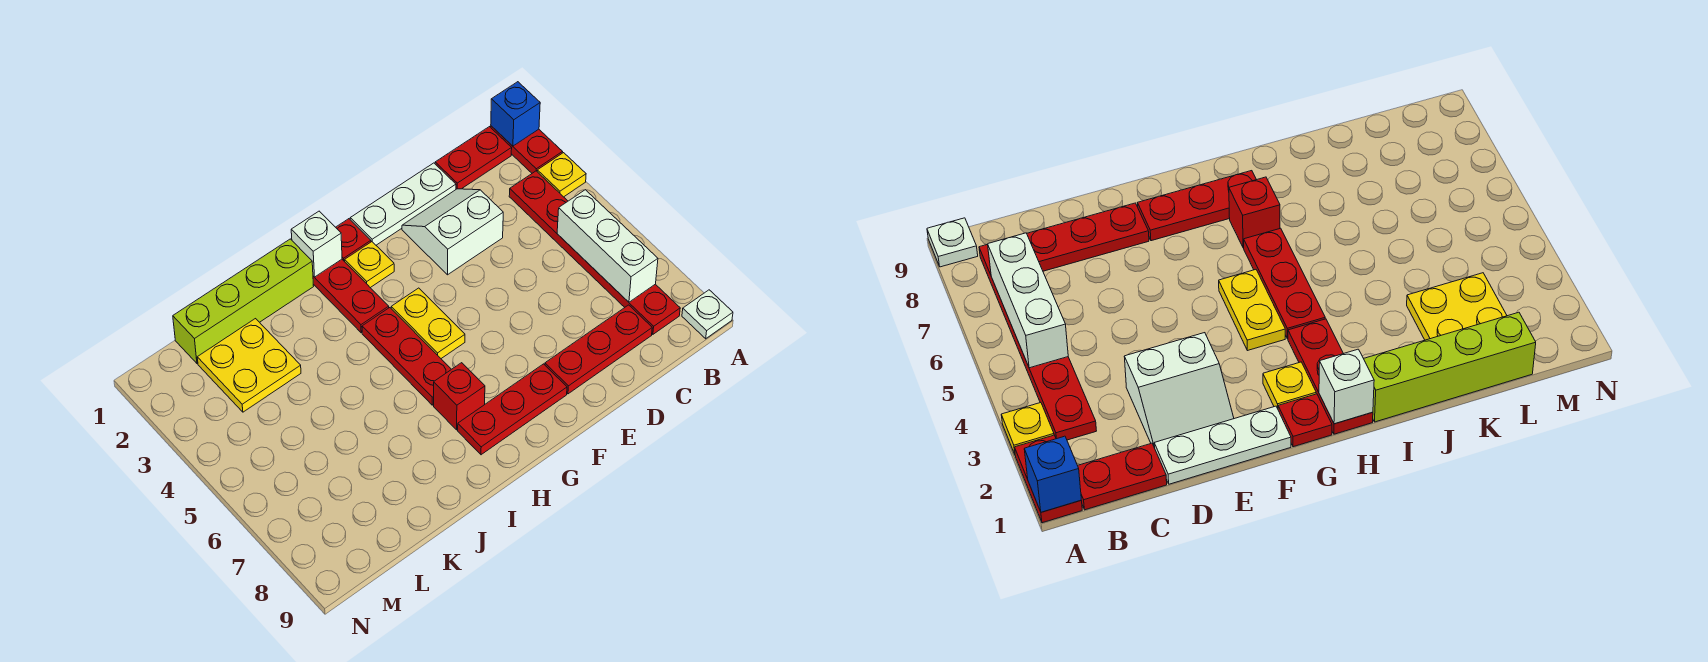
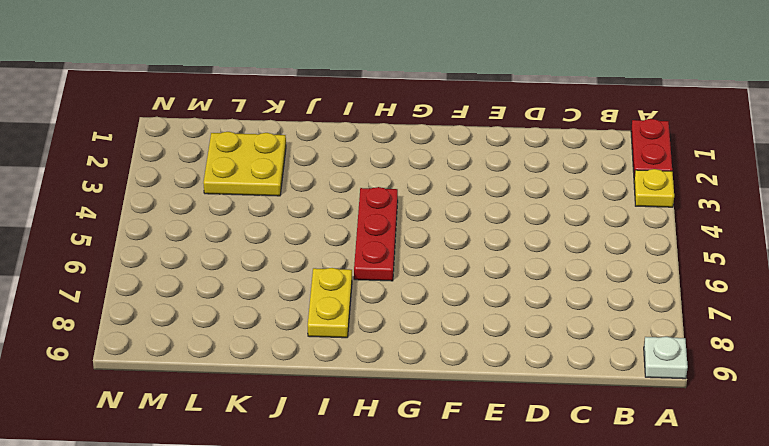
yellow 1x2 plate [308,268,352,338] -> yellow 1x2 plate moved to [391,288,465,358]
none -> red 1x2 plate [435,127,512,189]
none -> red 1x6 plate [509,171,680,334]
none -> red 1x3 plate [545,305,652,394]

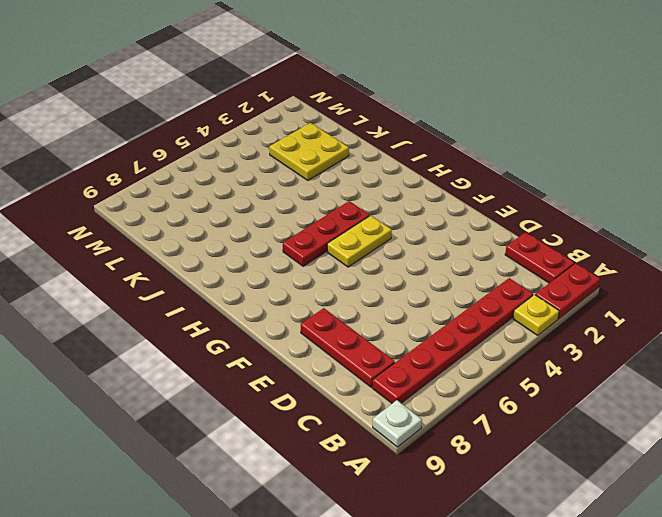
none -> white 1x3 plate [350,163,456,245]
none -> white 2x2 slope [402,189,503,275]
none -> red 1x3 plate [458,364,567,455]

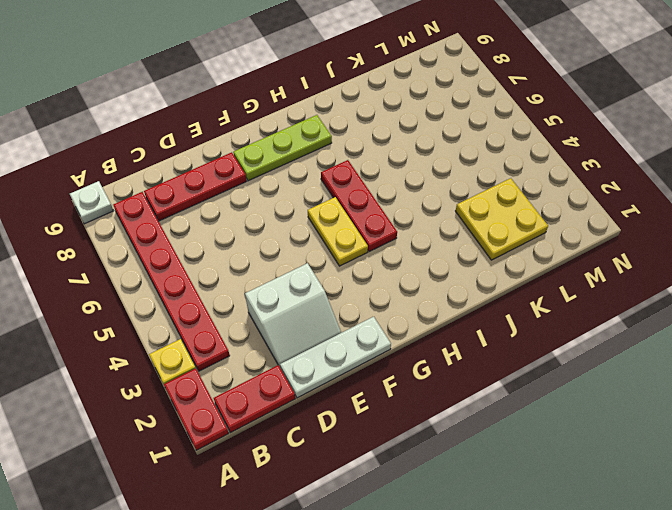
lime 1x3 plate [233,115,332,181] -> red 1x3 plate [458,364,567,455]
none -> red 1x1 plate [336,219,371,262]
none -> yellow 1x1 plate [345,242,394,288]
none -> red 1x3 plate [313,259,389,333]

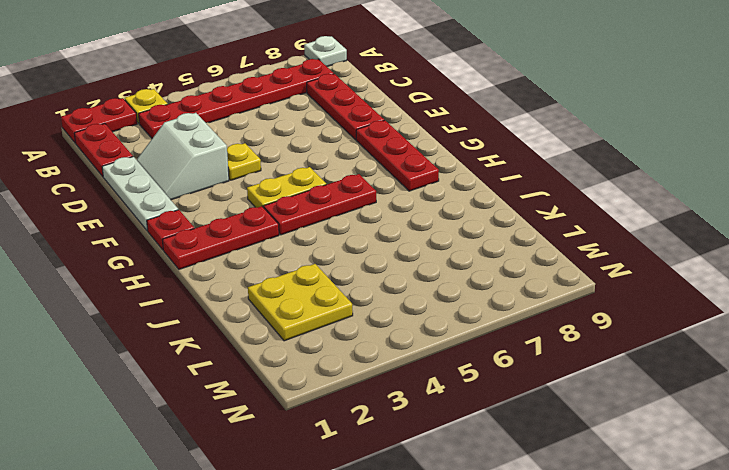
yellow 1x1 plate [227,143,261,180] -> yellow 1x1 plate moved to [345,242,394,288]
none -> red 1x1 brick [434,363,485,430]
none -> lime 1x4 brick [173,239,314,363]
none -> blue 1x1 brick [491,82,540,146]

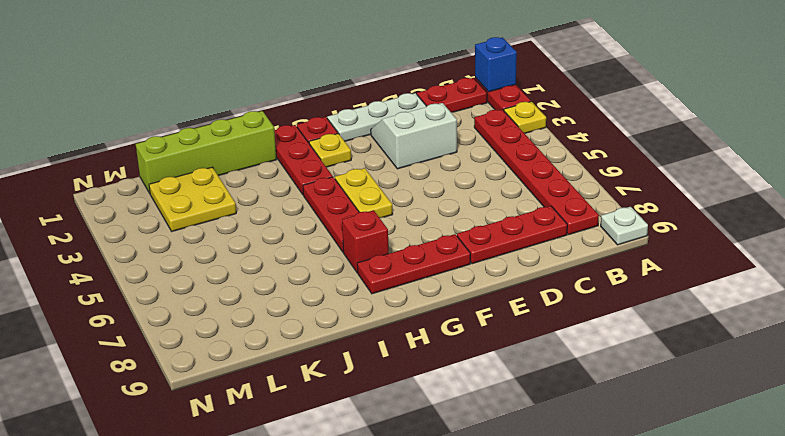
none -> white 1x3 brick [557,190,658,302]
none -> white 1x1 brick [291,211,342,277]

